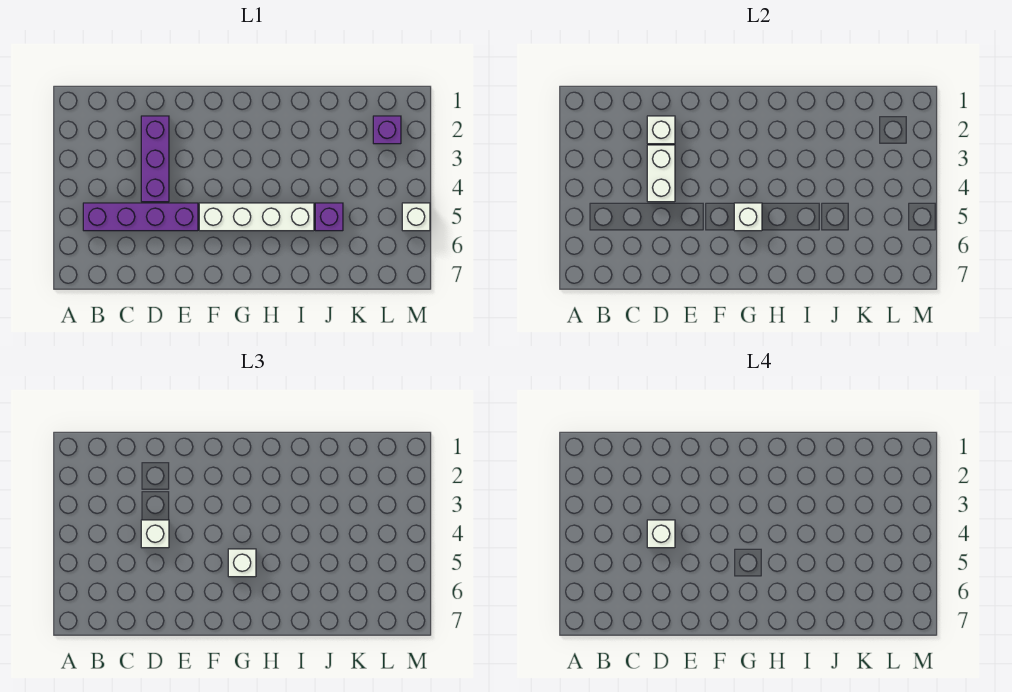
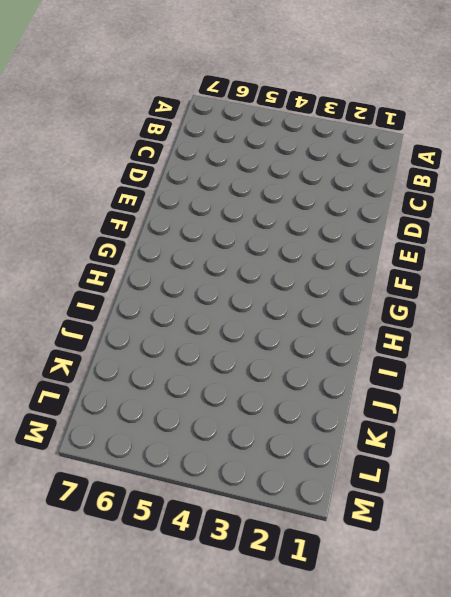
none -> purple 1x4 brick [83,203,198,231]
none -> purple 1x3 brick [141,116,169,202]
none -> white 1x4 brick [199,203,314,231]

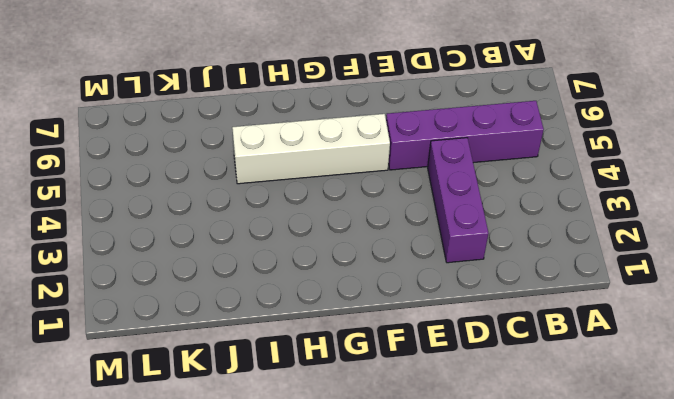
none -> purple 1x1 brick [315,203,343,231]
none -> purple 1x1 brick [373,116,401,144]
none -> white 1x1 brick [402,203,430,231]

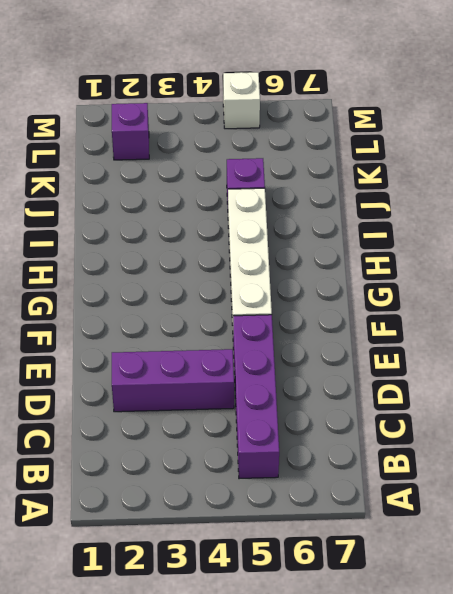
none -> white 1x1 brick [647,116,675,144]
none -> white 1x2 brick [647,145,675,202]
none -> white 1x1 brick [734,203,762,231]

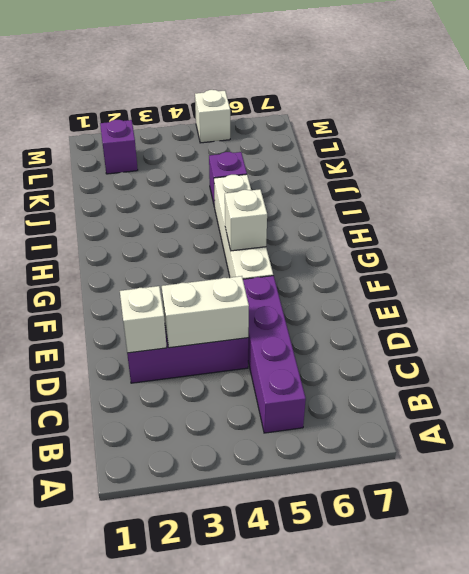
none -> white 1x1 brick [141,520,169,548]
none -> white 1x1 brick [228,549,256,577]
none -> white 1x1 brick [647,520,675,548]

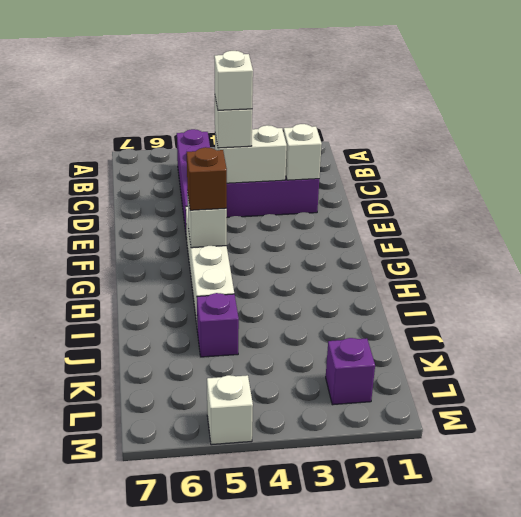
brown 1x1 brick [187,147,227,210] -> white 1x1 brick [228,549,256,577]

